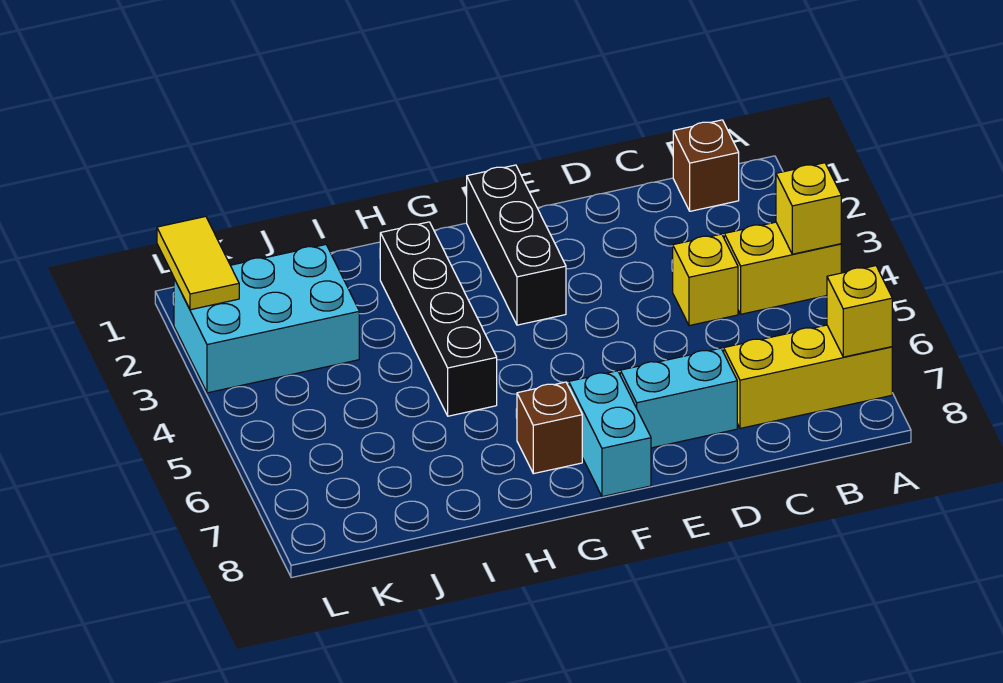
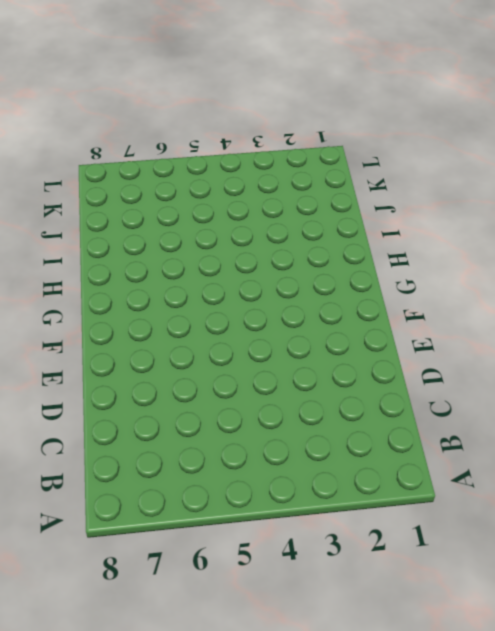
none -> yellow 1x2 brick [724,222,841,314]
none -> yellow 1x3 brick [724,325,892,428]
none -> brown 1x1 brick [673,120,739,211]

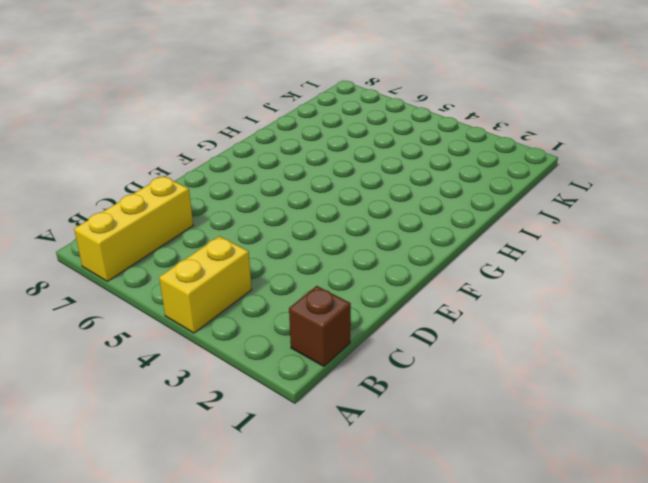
none -> yellow 1x1 brick [673,234,738,326]
none -> cyan 1x2 brick [620,348,737,448]
none -> black 1x3 brick [467,165,566,325]

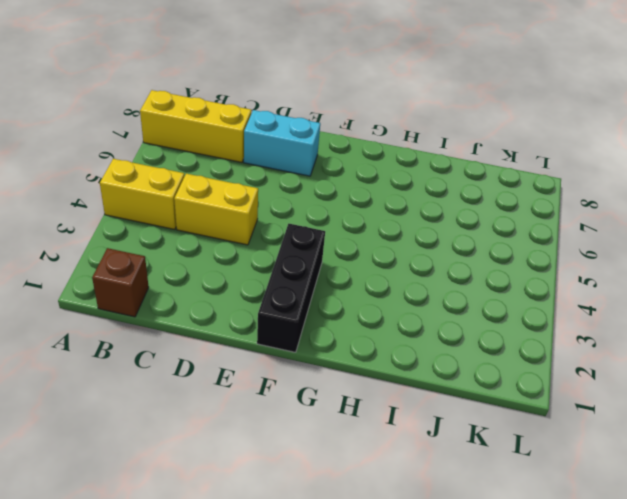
yellow 1x2 brick [174,174,258,245] -> yellow 1x1 brick [673,234,738,326]
none -> cyan 1x2 brick [569,371,651,497]
none -> brown 1x1 brick [517,382,582,474]
none -> black 1x4 brick [380,222,497,416]

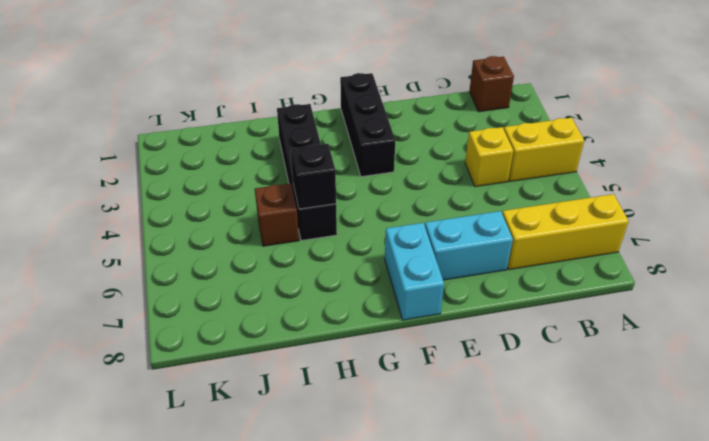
black 1x1 brick [291,144,336,209] -> none
brown 1x1 brick [255,183,299,246] -> brown 1x1 brick moved to [517,382,582,474]
none -> cyan 2x3 brick [174,245,359,393]
none -> yellow 1x1 brick [776,163,841,254]
none -> yellow 1x1 brick [827,266,892,357]

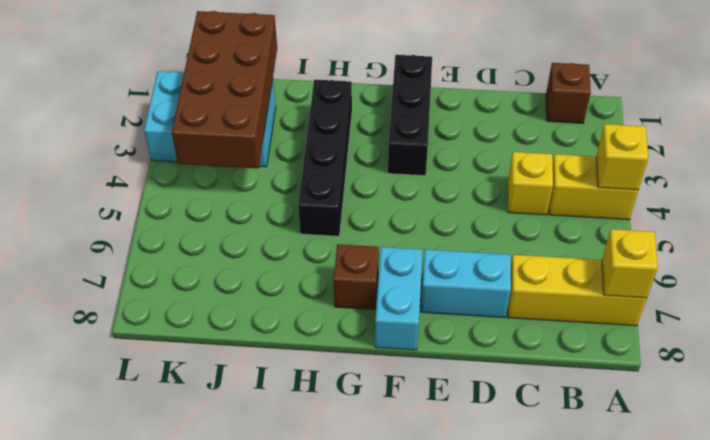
brown 2x4 brick [172,11,277,168] -> none
none -> yellow 1x2 tile [157,216,239,310]

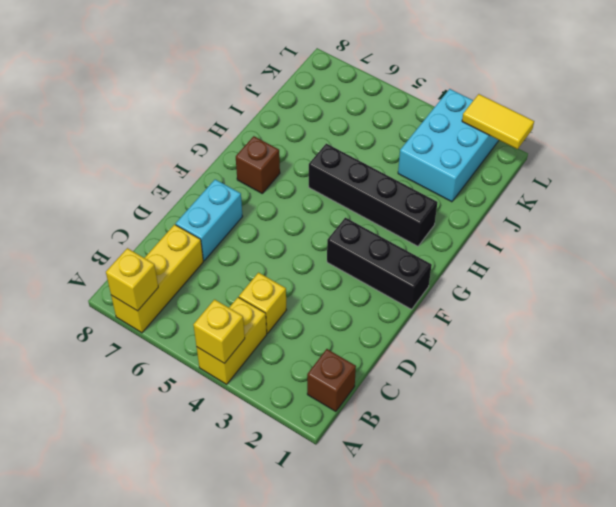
none -> cyan 1x2 brick [569,371,651,497]

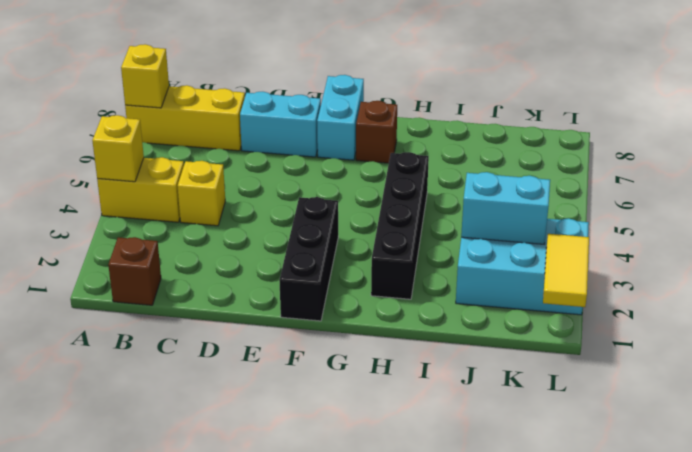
cyan 1x2 brick [461,172,550,244] -> none

